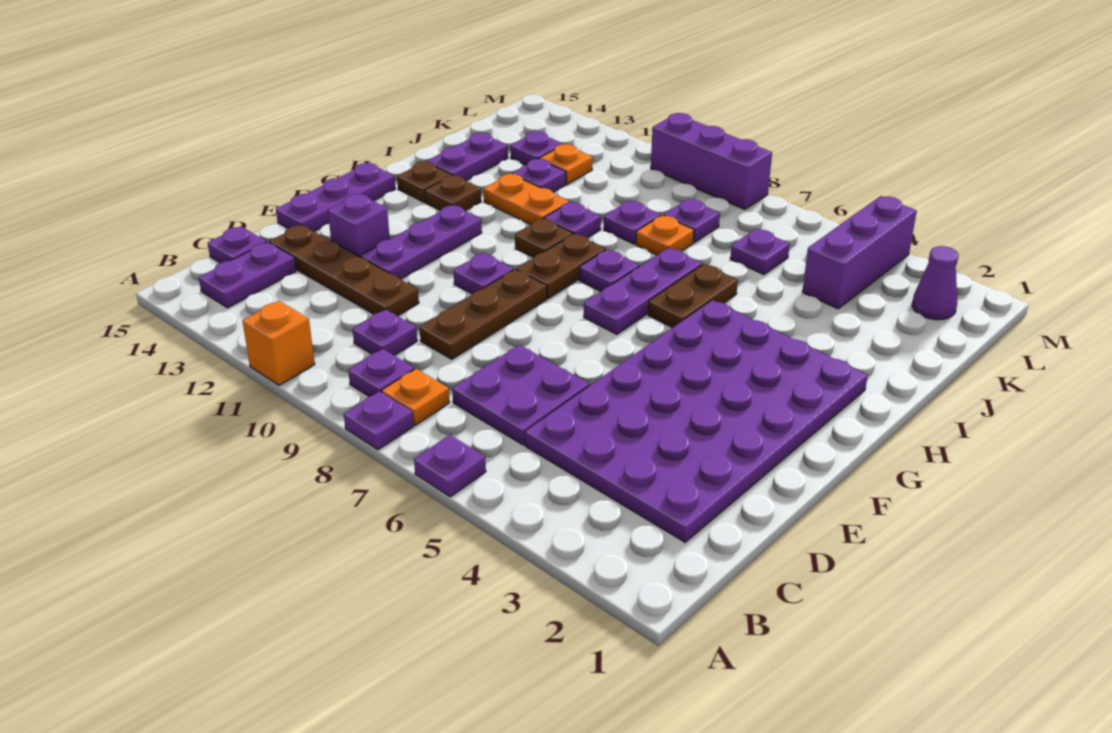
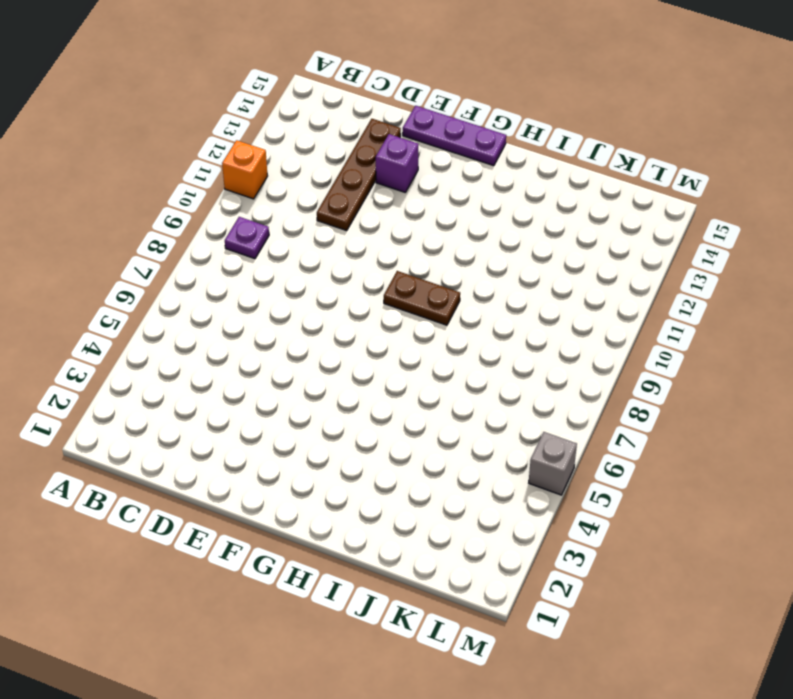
grey 1x1 brick [529,432,577,495] -> none
none -> purple 1x1 plate [414,435,486,497]
none -> purple 1x1 plate [344,391,414,450]
none -> orange 1x1 plate [381,369,450,425]
none -> purple 1x2 plate [199,242,296,308]

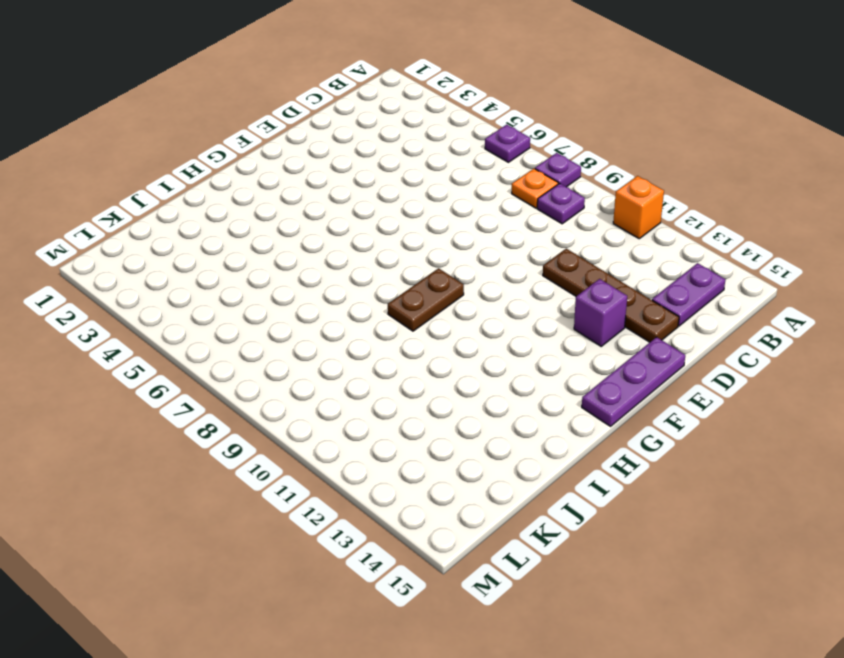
none -> purple 4x6 plate [525,300,868,542]
none -> purple 2x2 plate [452,345,590,445]
none -> purple 1x1 plate [353,310,417,356]
none -> purple 1x1 plate [208,226,266,263]

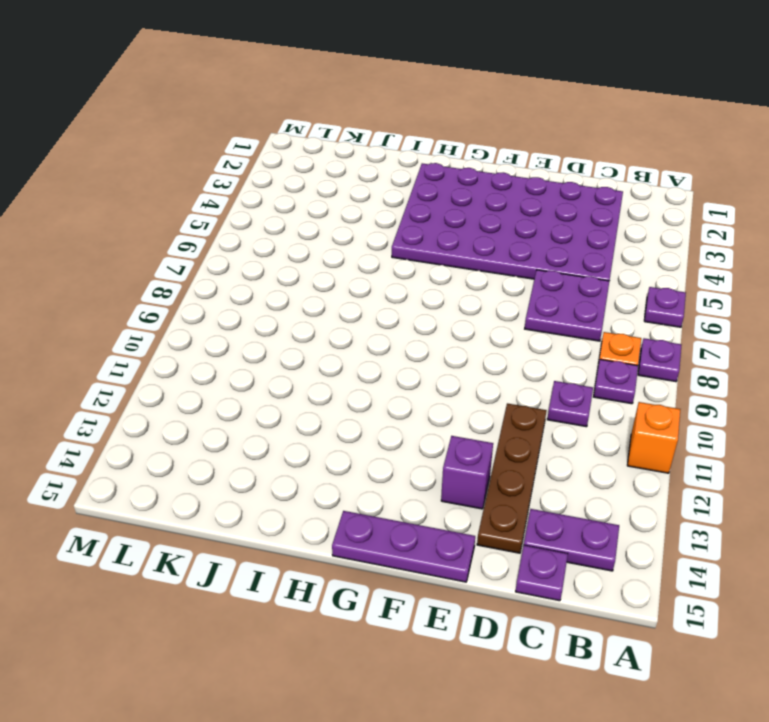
none -> brown 1x3 plate [420,269,547,359]
none -> purple 1x3 plate [360,205,482,279]
none -> purple 1x1 plate [454,253,514,294]
none -> purple 1x3 plate [584,248,702,334]

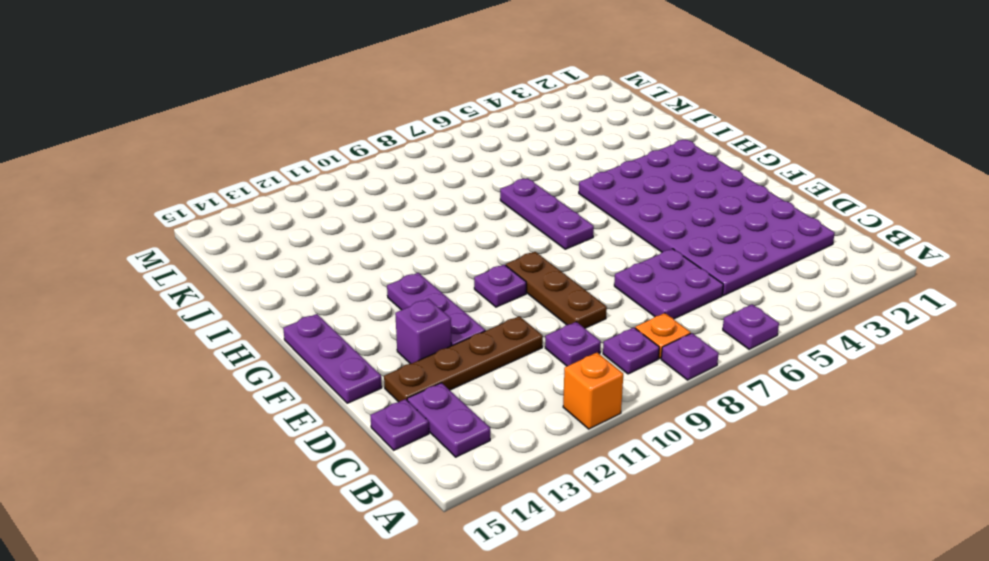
none -> brown 1x2 plate [517,234,606,299]
none -> brown 1x2 plate [648,264,738,328]
none -> purple 1x1 plate [579,249,639,291]
none -> brown 1x1 plate [515,218,573,258]

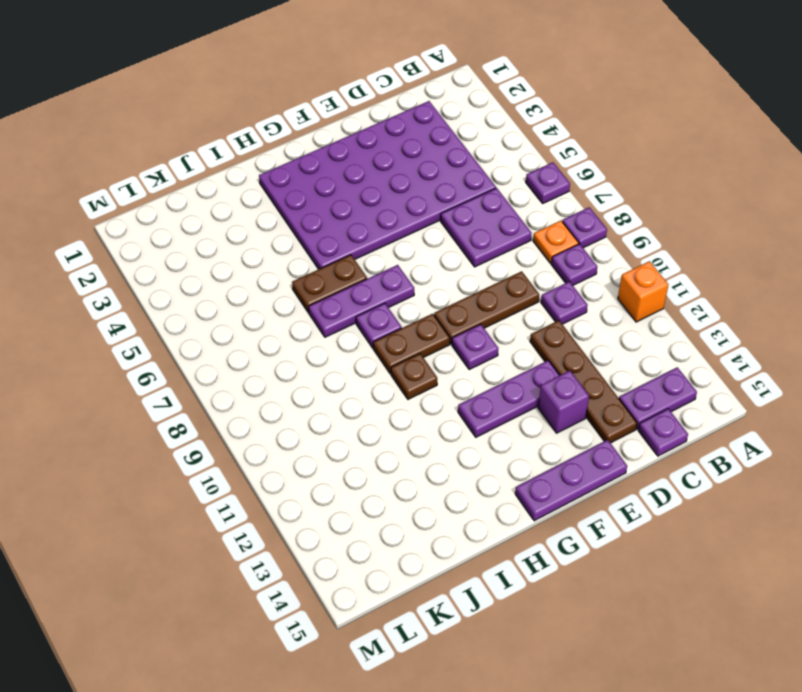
none -> brown 1x1 plate [425,175,481,211]
none -> brown 1x1 plate [397,162,451,203]
none -> purple 1x1 plate [544,202,601,238]
none -> orange 1x2 plate [484,174,569,225]

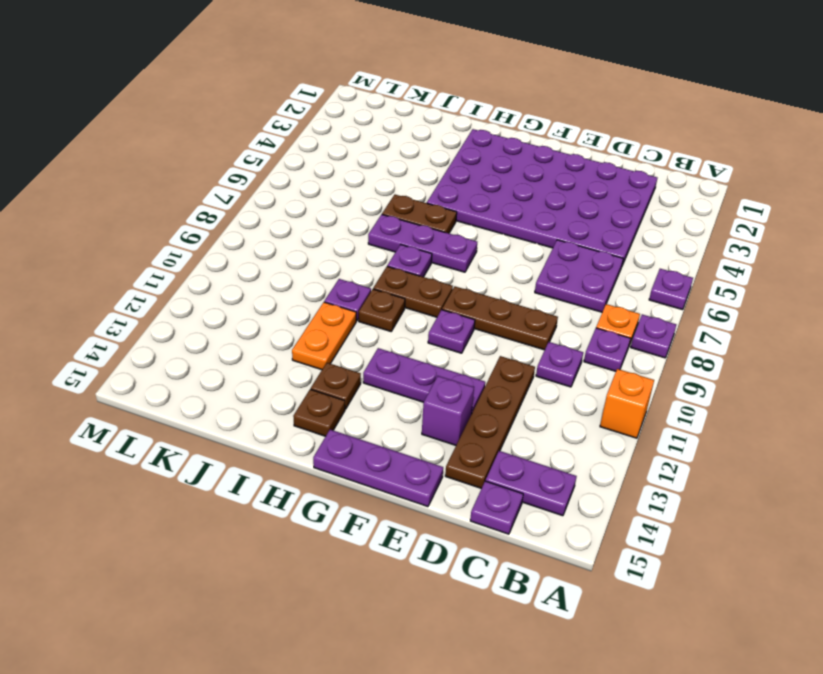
none -> purple 1x2 plate [426,133,508,181]
none -> orange 1x1 plate [636,215,694,255]
none -> purple 1x1 plate [604,200,661,244]
none -> purple 1x1 plate [512,159,566,192]

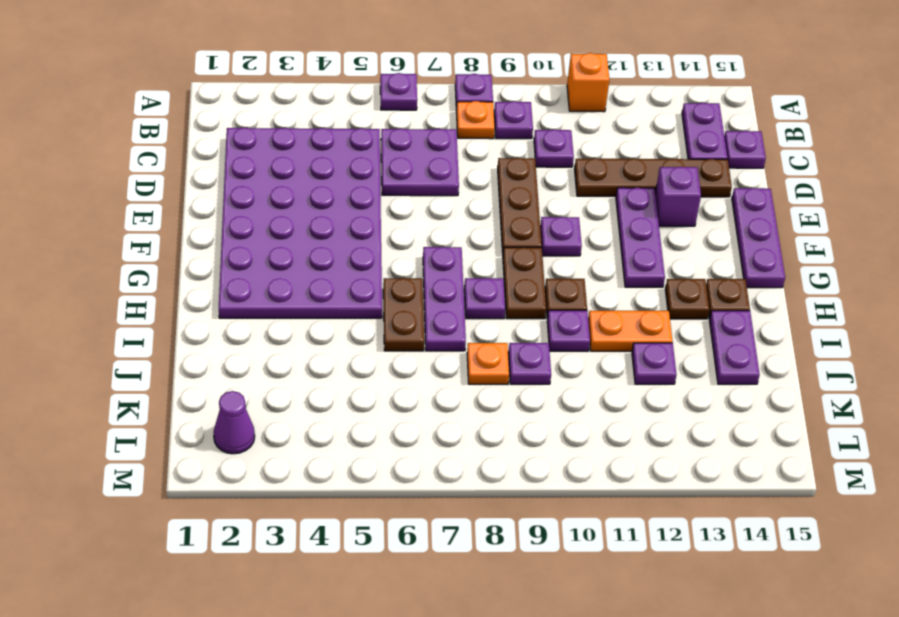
none -> purple 1x3 brick [802,196,917,309]
none -> purple 1x1 plate [730,229,790,275]
none -> purple 1x1 plate [663,199,720,242]
none -> orange 1x1 plate [539,144,593,184]

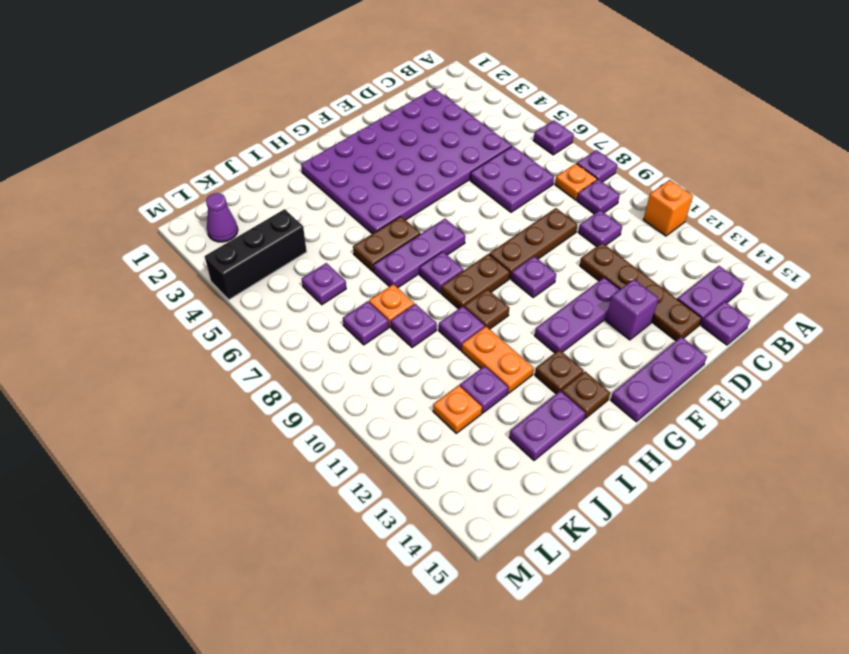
black 1x3 brick [205,209,307,300] -> purple 1x3 brick [802,196,917,309]
none -> purple 1x1 plate [510,131,563,165]
none -> purple 1x3 brick [651,113,772,209]

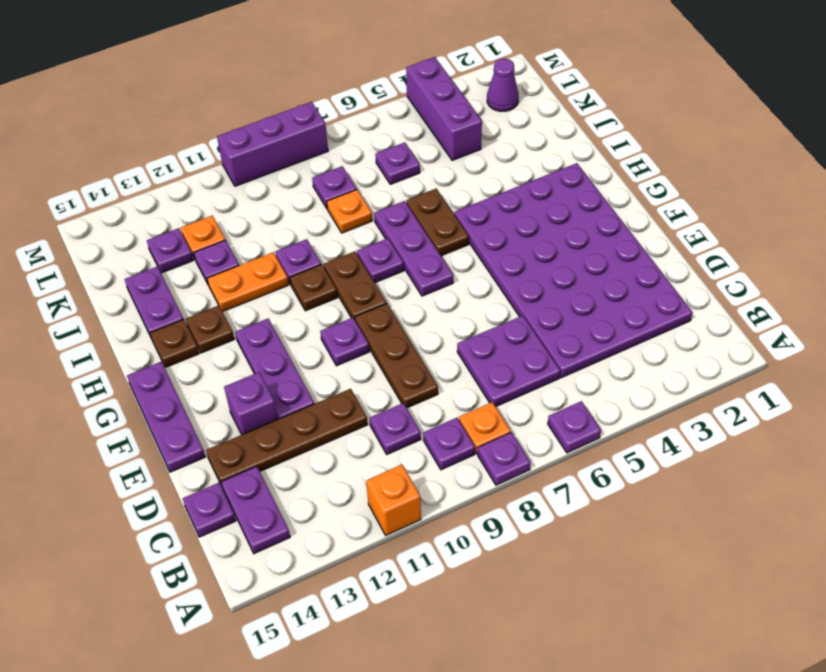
none -> purple 1x1 plate [604,200,661,244]

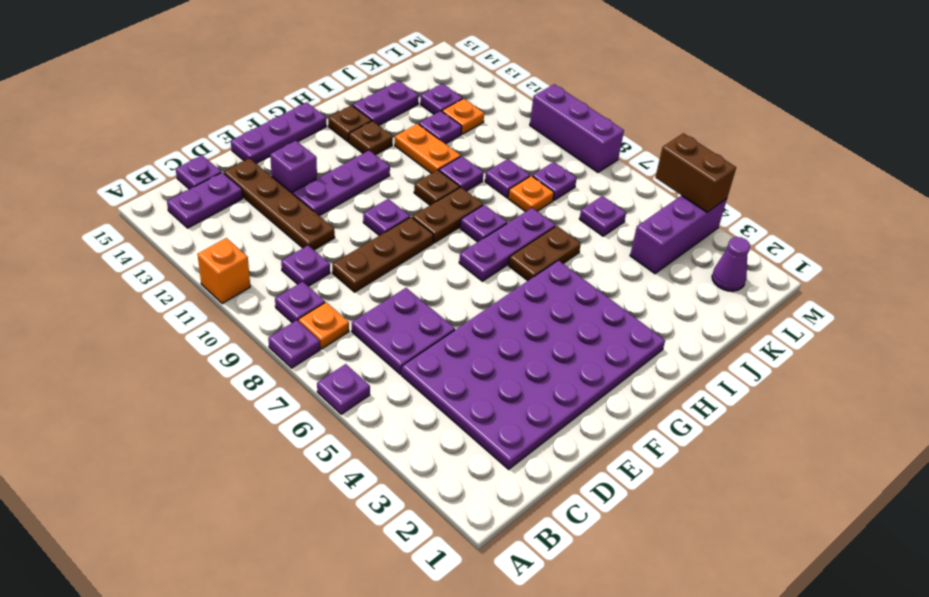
brown 1x2 brick [655,133,736,212] -> none

